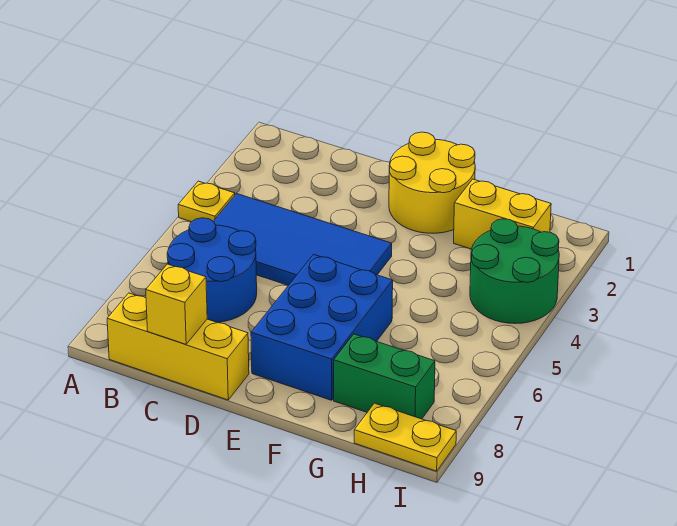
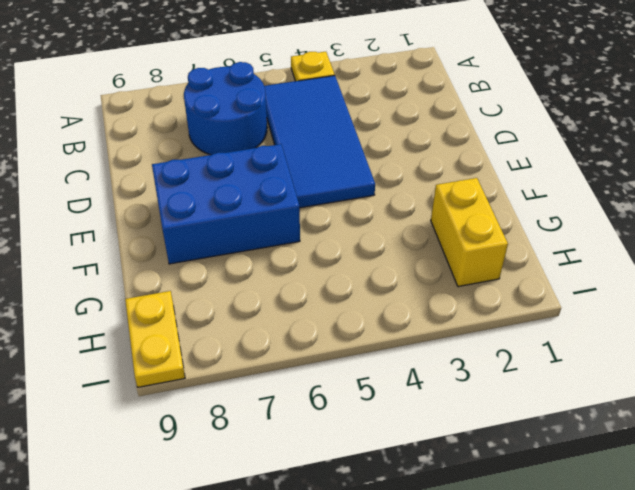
none -> yellow 1x3 brick [107,293,249,400]
none -> yellow 2x2 round brick [389,132,475,233]

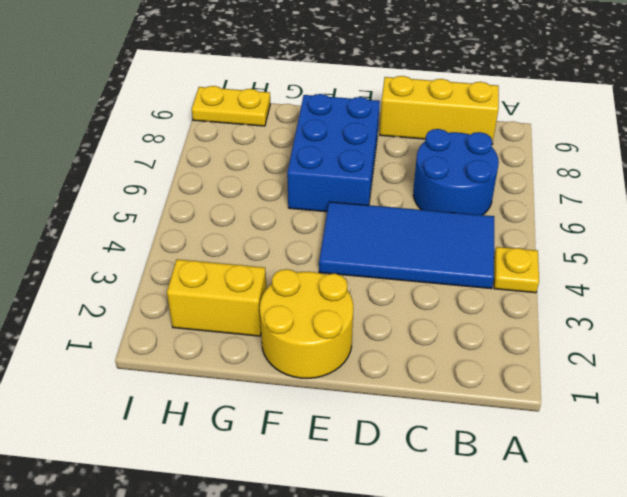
none -> green 1x2 brick [334,334,435,419]
none -> green 2x2 round brick [470,219,559,324]

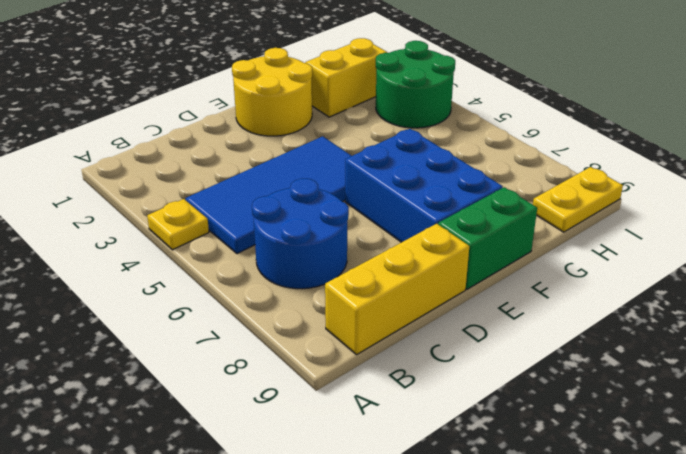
green 1x2 brick [438,187,537,289] -> green 1x2 brick moved to [334,334,435,419]
none -> yellow 1x1 brick [146,264,207,344]

